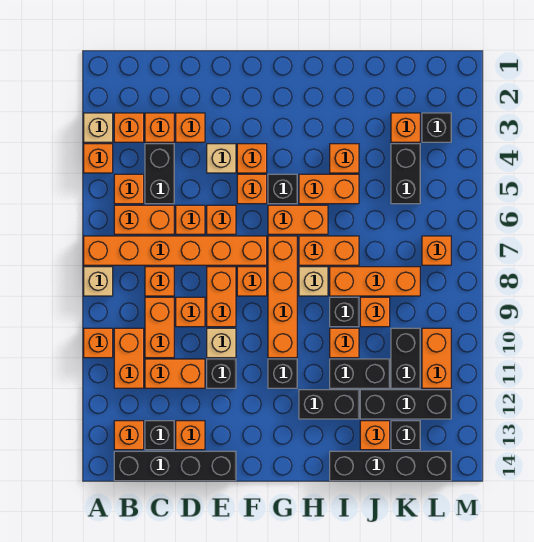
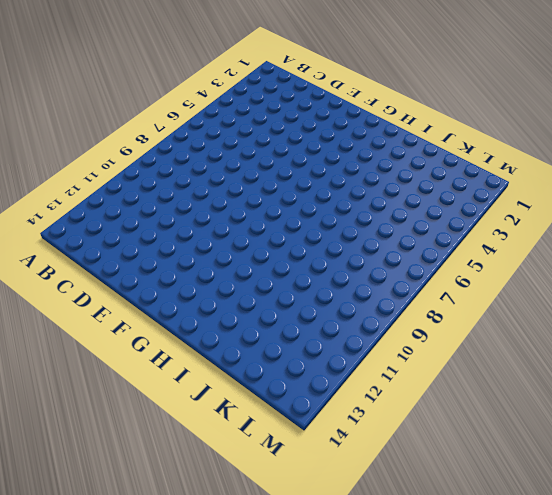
none -> tan 1x1 brick [84,113,113,142]
none -> orange 1x1 brick [84,144,113,173]
none -> orange 1x6 brick [84,236,267,265]
none -> tan 1x1 brick [84,267,113,296]

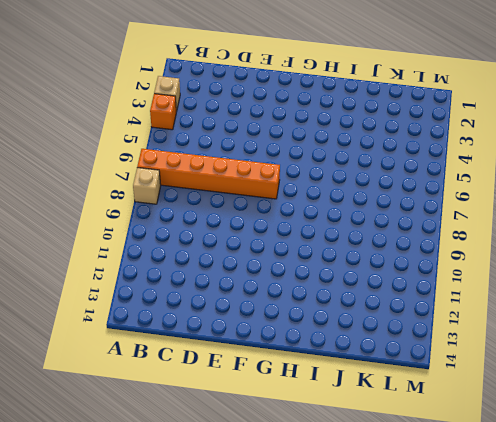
none -> orange 1x1 brick [84,328,113,358]
none -> orange 1x1 brick [114,113,144,142]
none -> orange 1x1 brick [114,174,144,204]
none -> orange 1x2 brick [114,205,174,234]

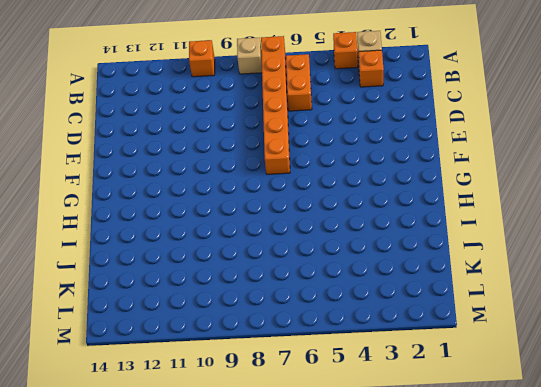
none -> orange 1x1 brick [114,174,144,204]
none -> orange 1x2 brick [114,328,144,388]
none -> orange 1x1 brick [114,421,144,450]
none -> black 1x4 brick [114,451,236,481]

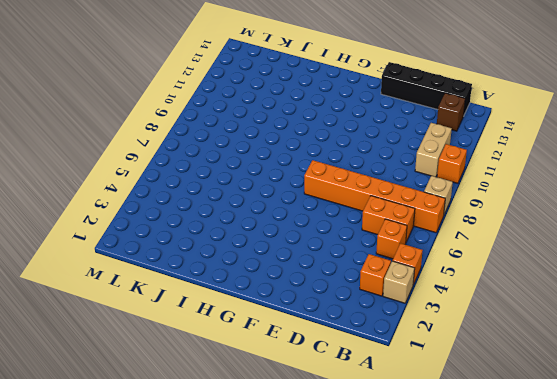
tan 1x2 brick [415,123,452,177] -> orange 1x2 brick [114,328,144,388]
brown 1x1 brick [437,93,465,131] -> orange 1x1 brick [114,421,144,450]
none -> orange 1x1 brick [145,113,174,142]
none -> black 1x2 brick [145,144,174,204]
none -> orange 1x1 brick [145,267,174,296]
none -> orange 1x2 brick [145,297,174,358]

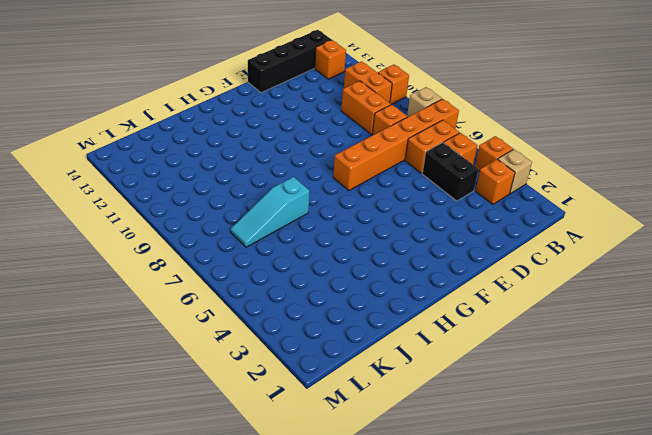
cyan 1x3 slope [231,177,310,247] -> orange 1x2 brick [299,236,359,265]
none -> orange 1x1 brick [145,113,174,142]
none -> orange 1x2 brick [145,359,205,388]
none -> black 1x1 brick [145,421,174,450]
none -> orange 1x1 brick [176,113,205,142]

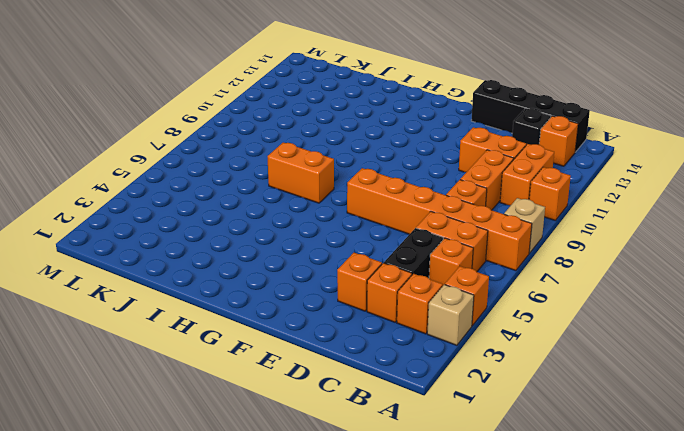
none -> orange 1x1 brick [176,205,205,234]
none -> orange 1x1 brick [176,297,205,327]
none -> orange 1x1 brick [176,421,205,450]
none -> tan 1x1 brick [207,144,236,173]

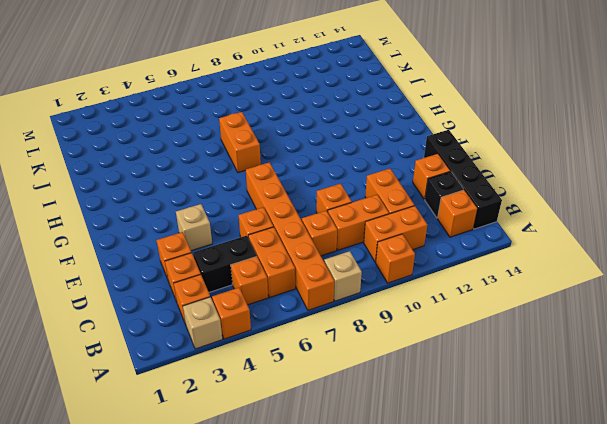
none -> orange 1x1 brick [207,205,236,234]
none -> orange 1x2 brick [207,267,236,327]
none -> tan 1x1 brick [207,328,236,358]
none -> black 1x1 brick [207,359,236,388]

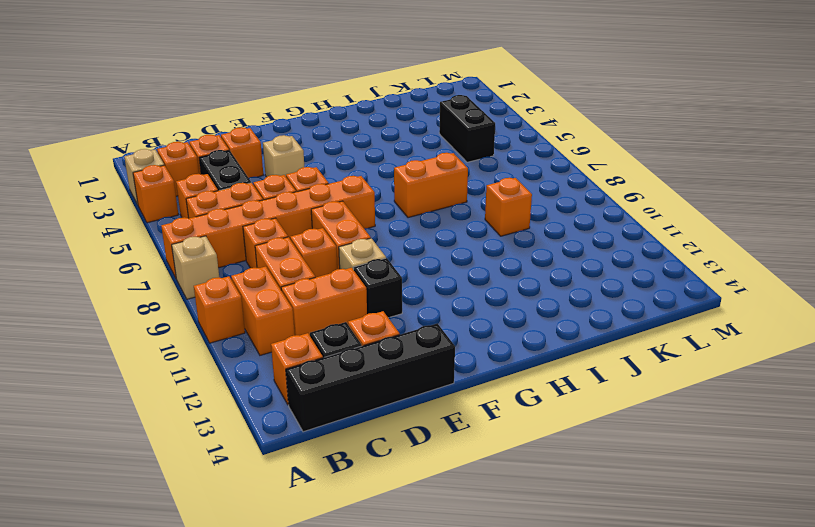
none -> orange 1x1 brick [237,144,267,173]
none -> orange 1x1 brick [237,174,267,204]
none -> orange 1x1 brick [237,267,267,296]
none -> black 1x1 brick [268,174,297,204]

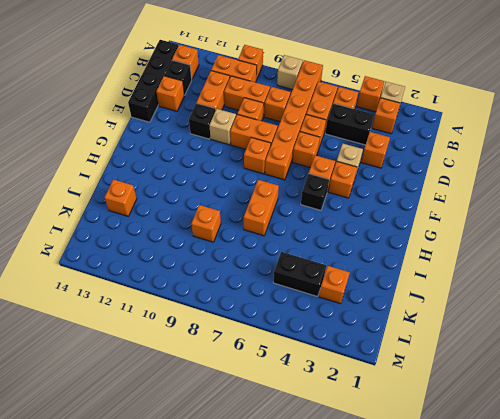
none -> orange 1x1 brick [145,113,174,142]
none -> orange 1x2 brick [268,205,328,234]
none -> orange 1x4 brick [268,236,297,358]
none -> black 1x1 brick [268,359,297,388]

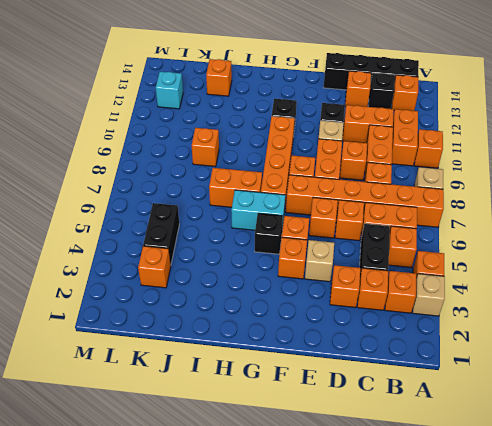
cyan 1x2 brick [231,190,285,230] -> orange 1x2 brick [268,205,328,234]
cyan 1x1 brick [156,72,183,109] -> black 1x3 brick [360,390,451,419]
none -> orange 1x2 brick [299,174,359,204]
none -> tan 1x1 brick [299,267,328,296]
none -> black 1x2 brick [299,390,359,419]
none -> orange 1x1 brick [330,144,359,173]

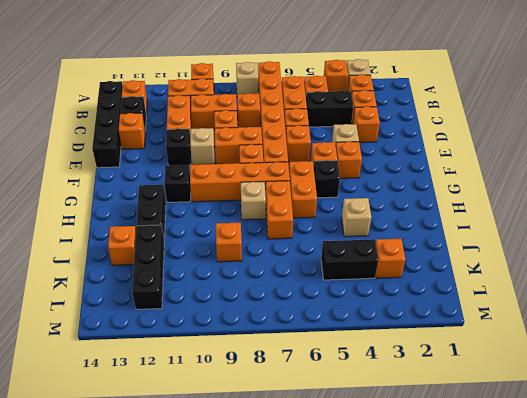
tan 1x1 brick [342,198,371,237] -> orange 1x1 brick [330,144,359,173]
none -> orange 1x2 brick [299,174,359,204]
none -> orange 1x3 brick [330,267,420,296]
none -> black 1x1 brick [330,297,359,327]
none -> orange 1x1 brick [330,328,359,358]

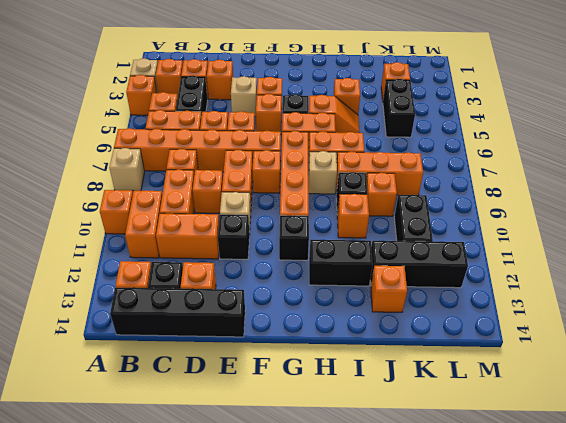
orange 1x2 slope [309,95,359,133] -> orange 1x2 brick [299,174,359,204]
none -> black 1x2 brick [330,359,390,388]
none -> black 1x4 brick [330,451,451,481]
none -> black 1x1 brick [391,421,420,450]
none -> black 1x1 brick [422,113,451,142]

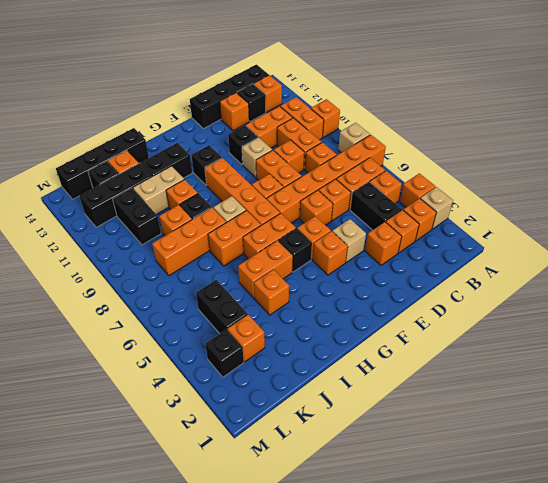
tan 1x2 brick [133,166,184,215] -> black 1x2 brick [330,359,390,388]
none -> orange 1x1 brick [422,236,451,265]
none -> orange 1x2 brick [422,328,451,388]

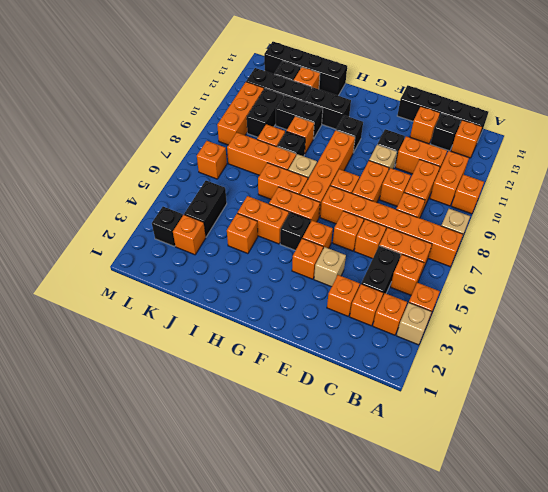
orange 1x3 brick [217,82,264,145] -> orange 1x2 brick [422,328,451,388]

